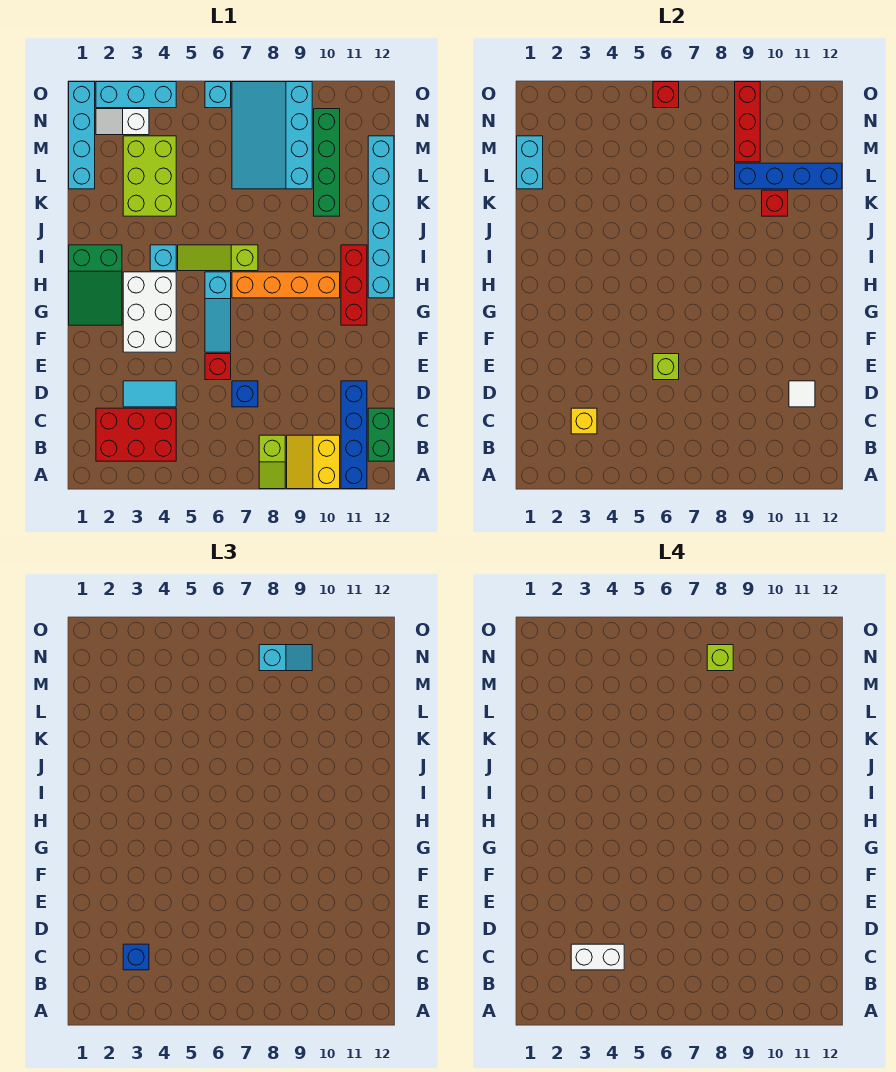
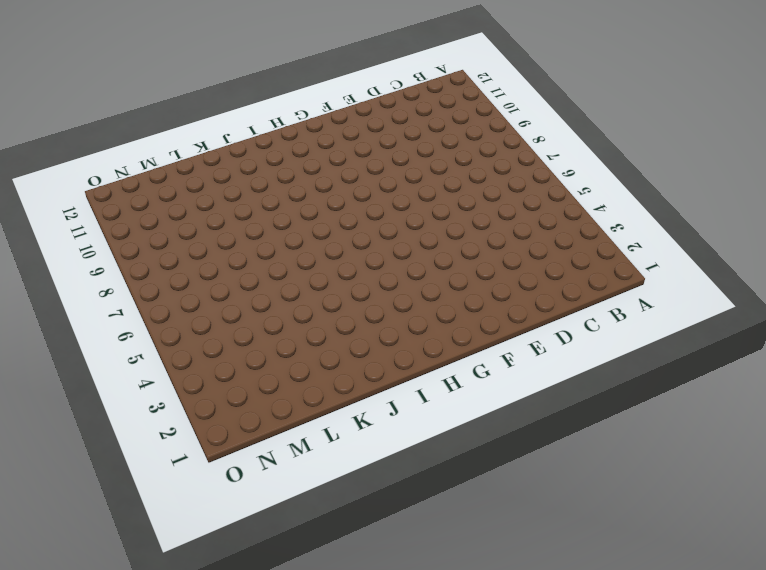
none -> lime 1x2 slope [259,435,285,489]
none -> yellow 2x2 slope [287,435,340,489]
none -> blue 1x4 brick [341,381,367,489]
none -> red 2x3 brick [96,408,176,461]

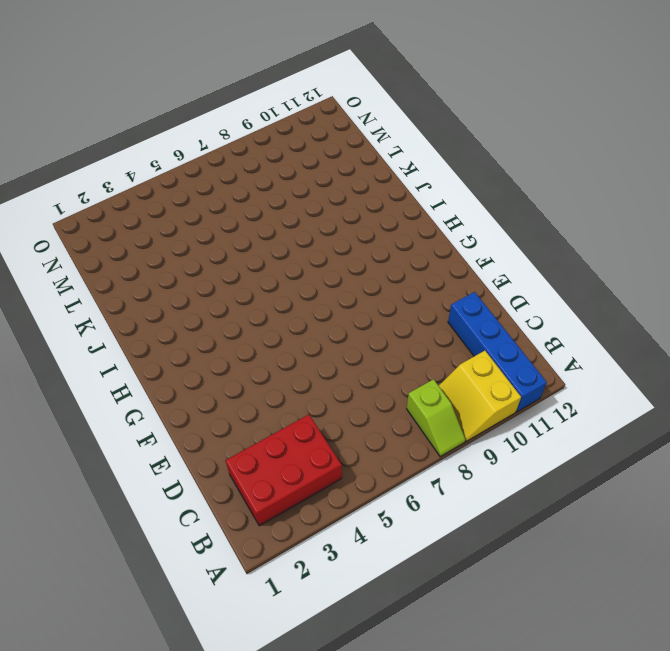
none -> green 1x2 brick [368,408,394,461]
none -> cyan 1x2 tile [123,381,176,407]
none -> blue 1x1 brick [232,381,258,407]
none -> red 1x1 brick [205,354,231,380]

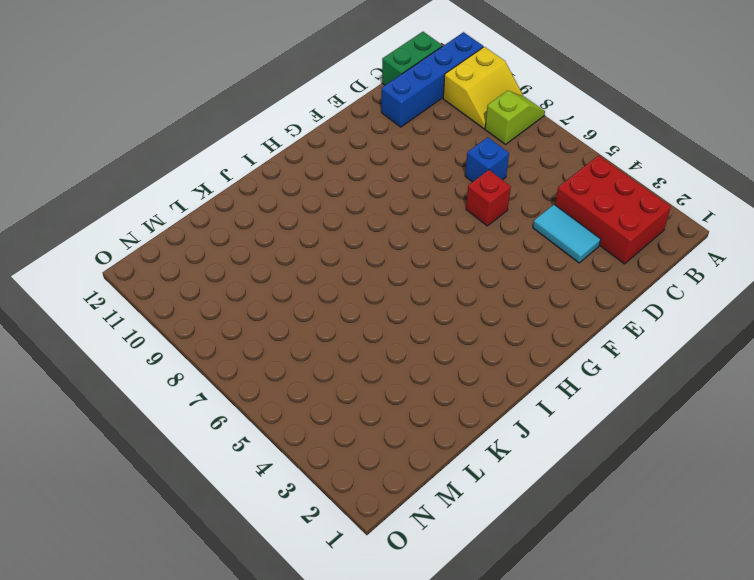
none -> white 2x3 brick [123,272,176,352]
none -> cyan 1x3 slope [205,272,231,352]
none -> green 2x3 slope [69,245,122,325]
none -> red 1x3 brick [341,245,367,325]

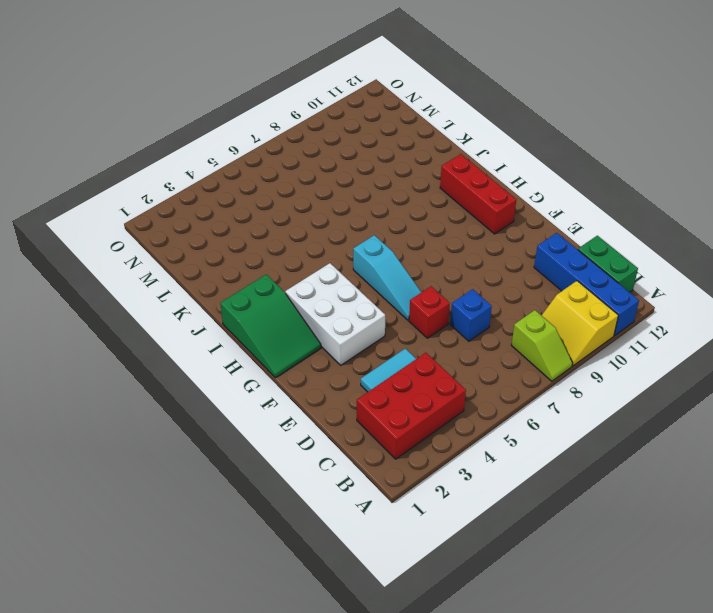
none -> orange 1x4 brick [232,272,340,298]
none -> cyan 1x6 brick [368,136,394,298]
none -> cyan 1x1 brick [150,245,176,271]
none -> lime 1x3 slope [178,245,258,271]

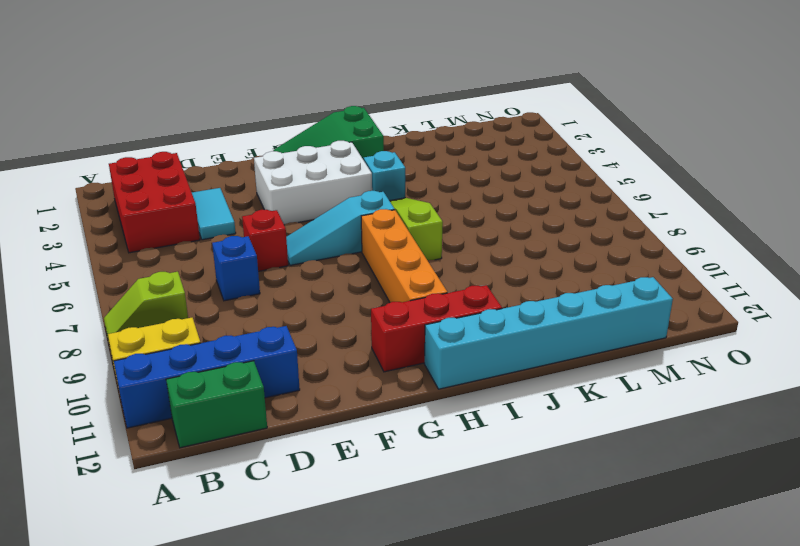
none -> lime 2x3 brick [123,136,176,216]
none -> green 1x4 brick [314,109,340,216]
none -> cyan 1x4 brick [69,82,95,189]
none -> cyan 3x4 slope [232,82,312,189]

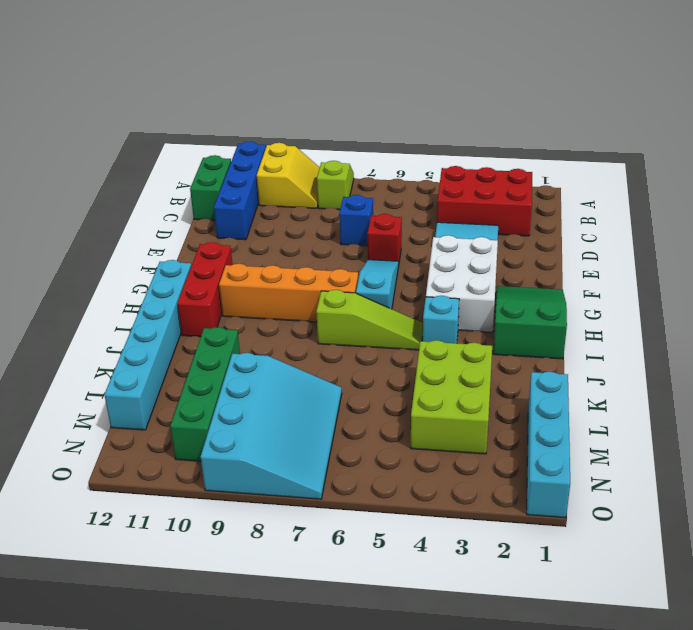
none -> white 1x2 slope [96,109,149,135]
none -> cyan 1x3 brick [96,82,176,108]
none -> cyan 1x1 brick [205,82,231,108]
none -> yellow 1x1 brick [571,408,597,434]

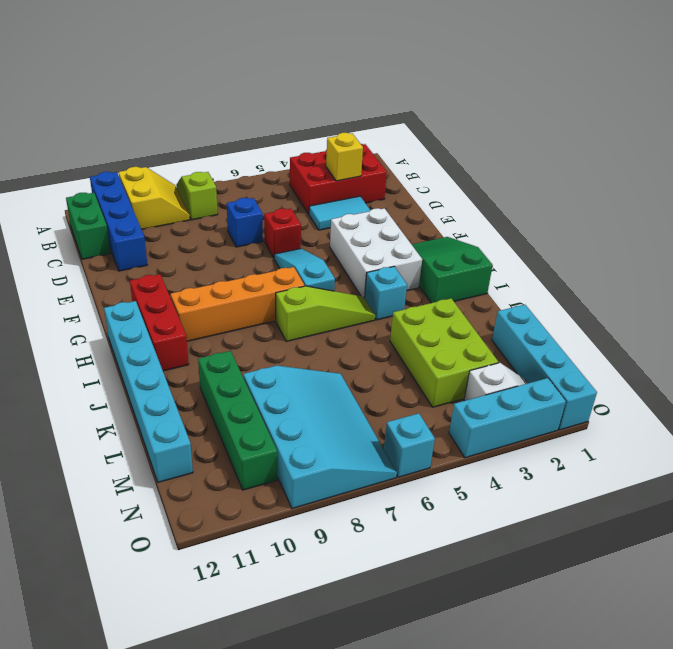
none -> white 1x1 tile [789,381,815,407]
none -> lime 1x1 brick [653,354,679,380]
none -> red 1x1 brick [762,190,788,216]
none -> cyan 1x2 brick [517,136,543,189]

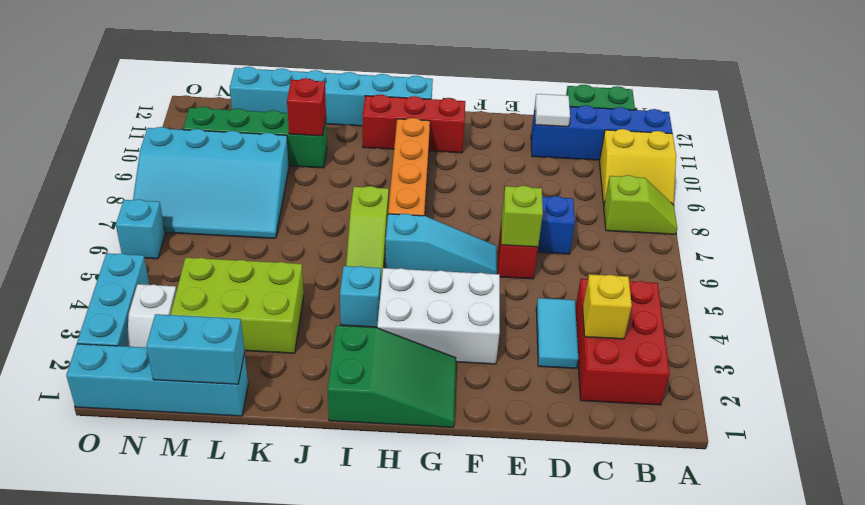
none -> blue 1x4 brick [735,163,842,189]
none -> red 1x3 brick [735,82,760,162]
none -> red 1x1 brick [653,82,679,108]
none -> blue 1x1 brick [123,944,149,970]

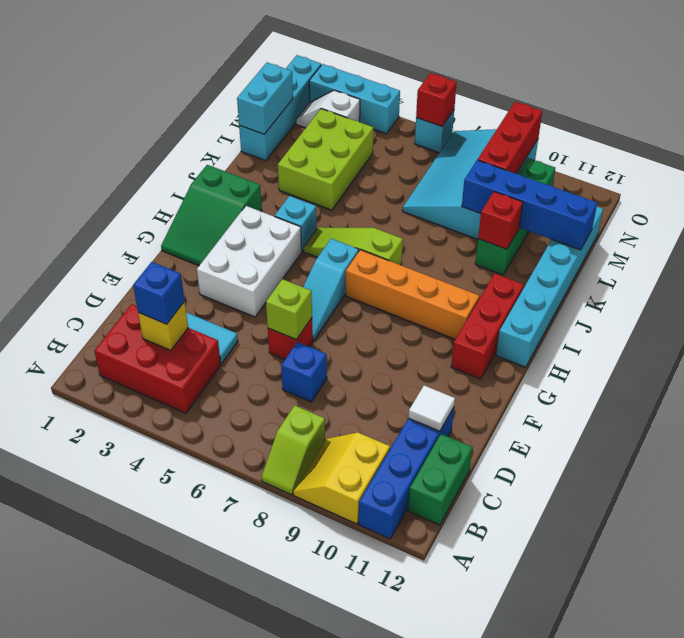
none -> cyan 1x2 slope [259,645,312,671]
none -> white 1x2 brick [571,944,624,970]
none -> lime 1x1 brick [707,645,733,671]

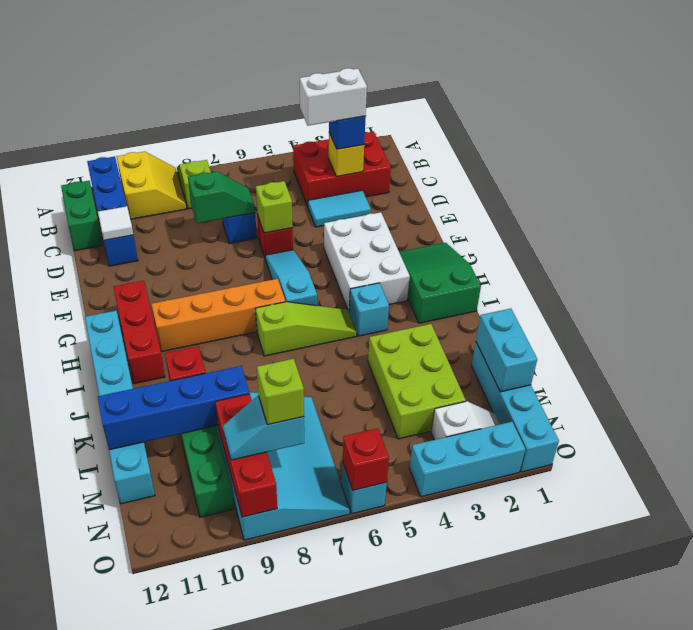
green 1x2 slope [188,172,255,223] -> none

